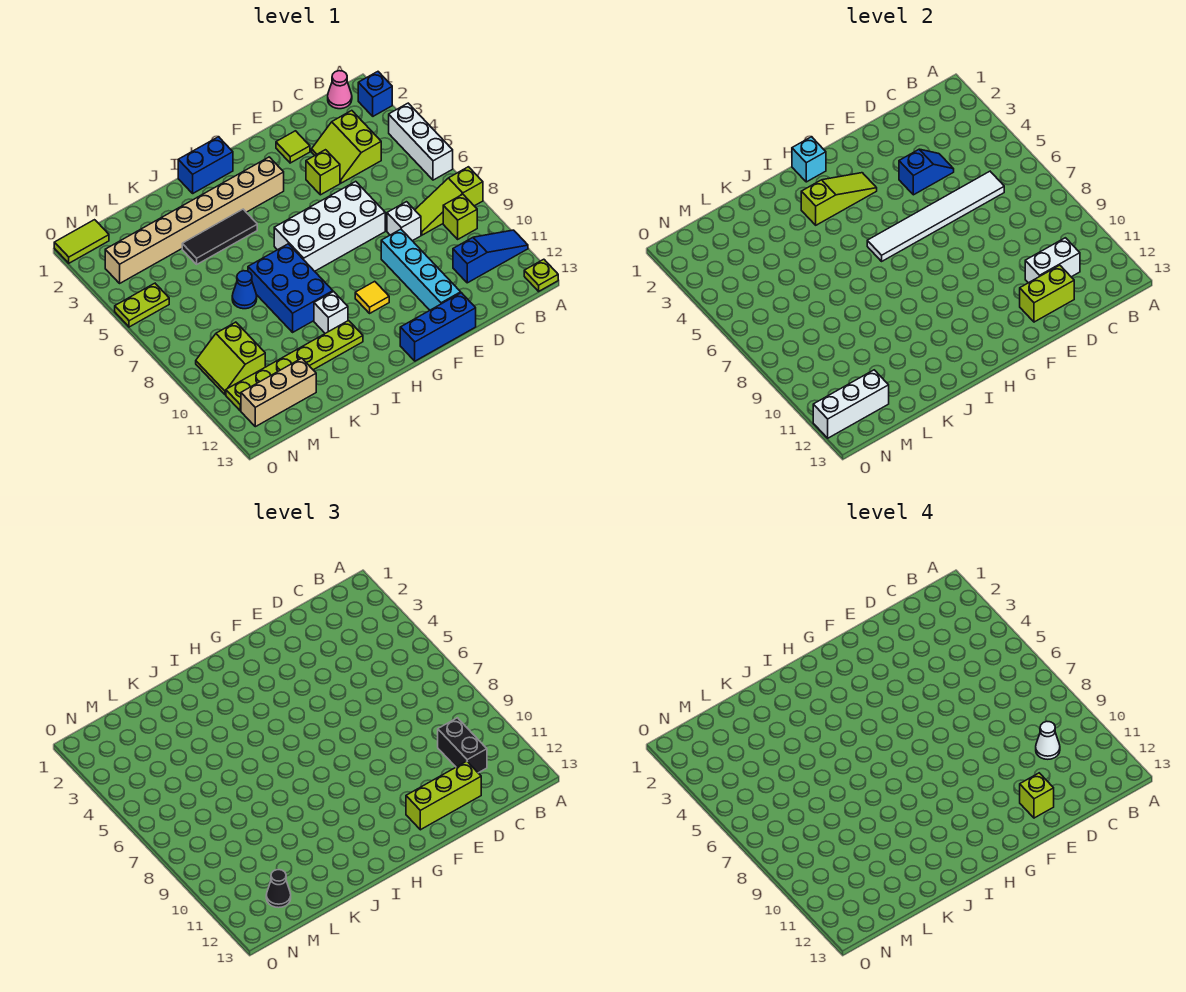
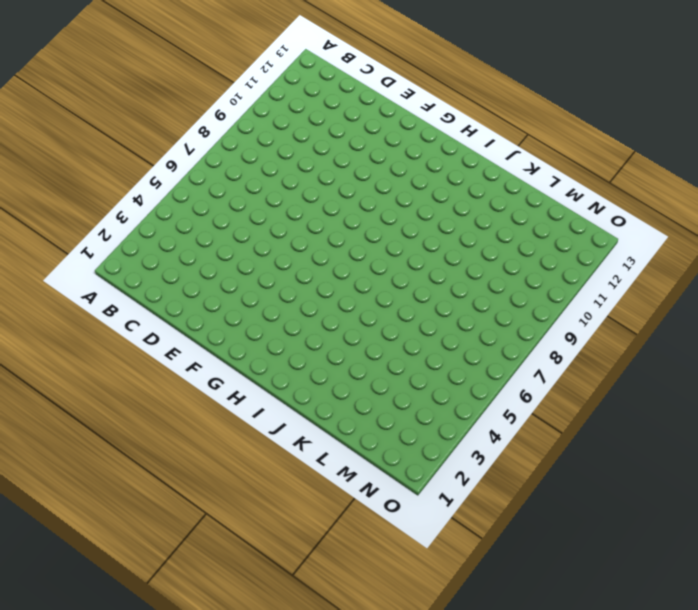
none -> blue 1x1 brick [358,72,392,116]
none -> white 1x3 brick [389,103,453,180]
none -> lime 1x3 slope [415,167,483,235]
none -> blue 1x3 slope [453,230,528,283]

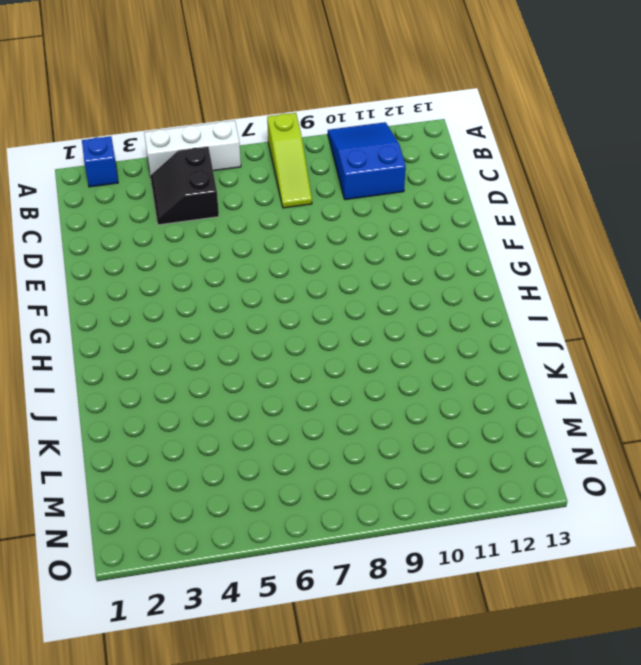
blue 2x3 slope [328,122,406,200] -> blue 1x3 slope [453,230,528,283]
black 2x2 slope [150,147,219,225] -> lime 2x2 slope [312,111,381,183]
none -> lime 1x1 plate [524,259,558,291]
none -> pink 1x1 cone [328,71,352,109]
none -> lime 1x1 brick [443,194,477,239]
none -> white 1x1 brick [387,202,421,241]

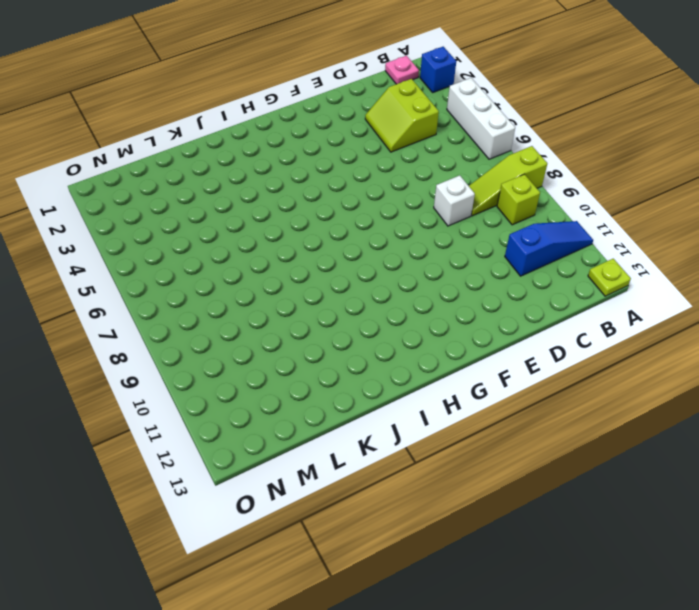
pink 1x1 plate [385,56,419,84] -> pink 1x1 cone [328,71,352,109]
none -> lime 1x1 tile [276,131,310,163]
none -> lime 1x1 brick [306,150,340,195]
none -> white 2x4 brick [274,181,385,271]
none -> cyan 1x4 brick [381,229,461,310]

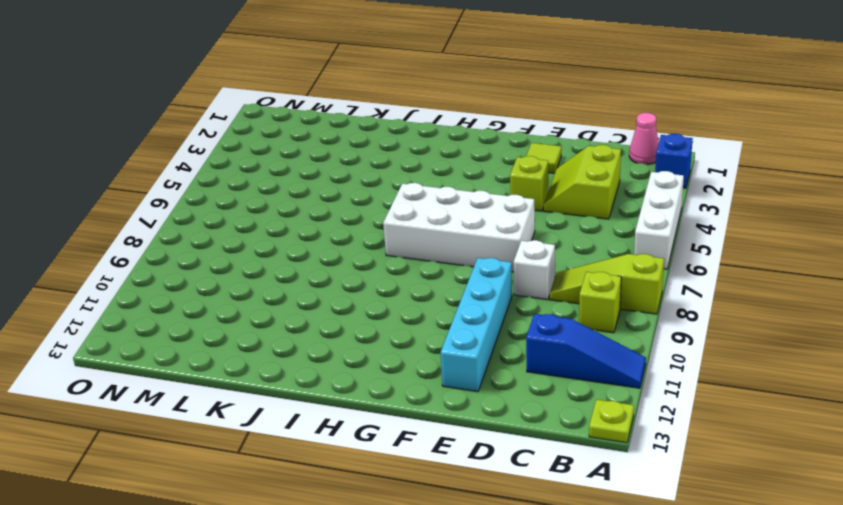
none -> blue 1x3 brick [400,293,476,361]
none -> tan 1x8 brick [105,157,284,283]
none -> yellow 1x1 tile [355,281,389,313]
none -> blue 1x2 brick [178,137,233,193]

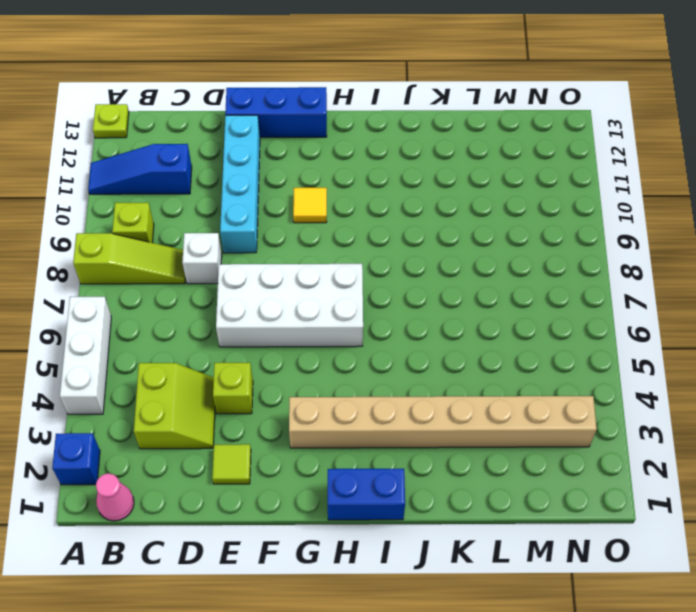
none -> black 1x3 tile [182,209,257,264]
none -> blue 2x3 brick [248,244,333,332]
none -> white 1x1 brick [314,292,348,333]
none -> lime 1x6 plate [226,321,363,411]

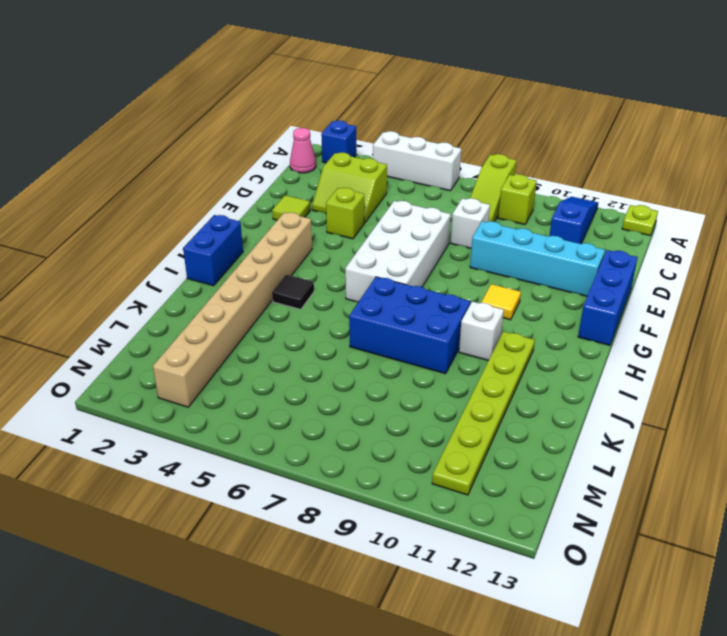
black 1x1 tile [272,275,314,309] -> black 1x3 tile [182,209,257,264]
none -> blue 1x1 cone [232,271,257,309]
none -> tan 1x3 brick [241,358,316,427]
none -> lime 2x2 slope [196,322,265,395]
none -> lime 1x2 tile [54,220,109,263]

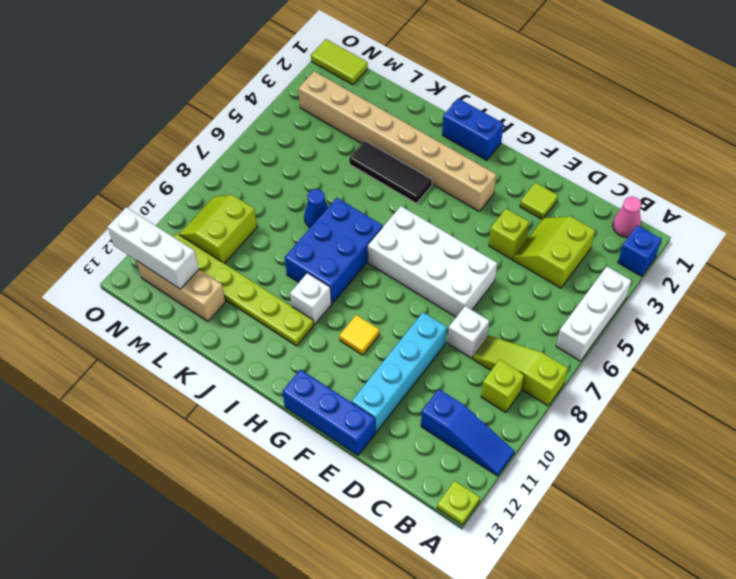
none -> lime 1x2 plate [115,283,169,327]
none -> white 1x6 tile [867,171,1004,261]
none -> white 1x2 brick [1025,238,1080,283]
none -> blue 1x2 slope [899,149,954,195]

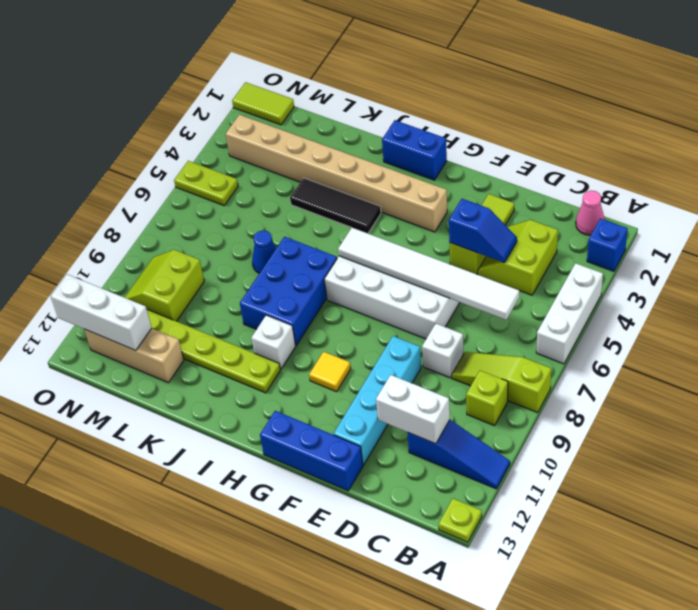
none -> lime 1x2 brick [1020,265,1074,322]
none -> lime 1x3 slope [801,173,877,225]
none -> cyan 1x1 brick [792,137,826,182]
none -> black 1x2 brick [438,718,487,773]

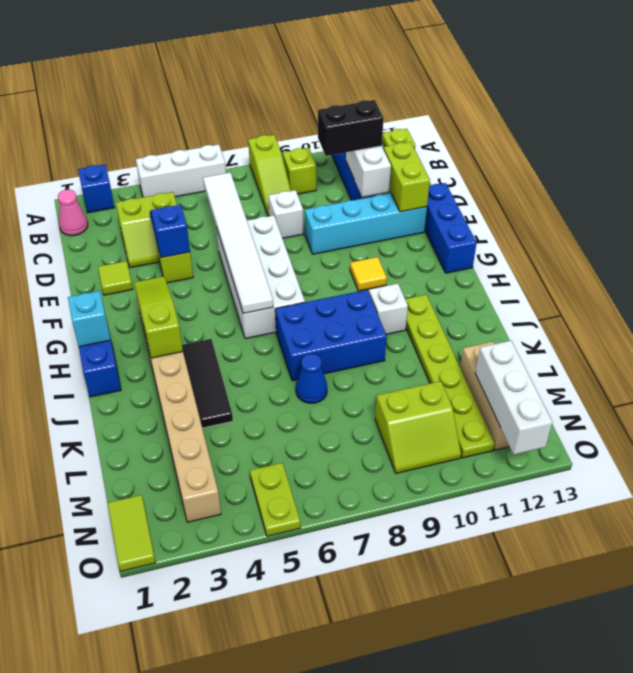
none -> lime 1x3 brick [406,761,481,830]
none -> black 1x1 cone [266,870,291,908]
none -> white 1x1 cone [1036,721,1060,759]
none -> lime 1x1 brick [1020,773,1054,818]

